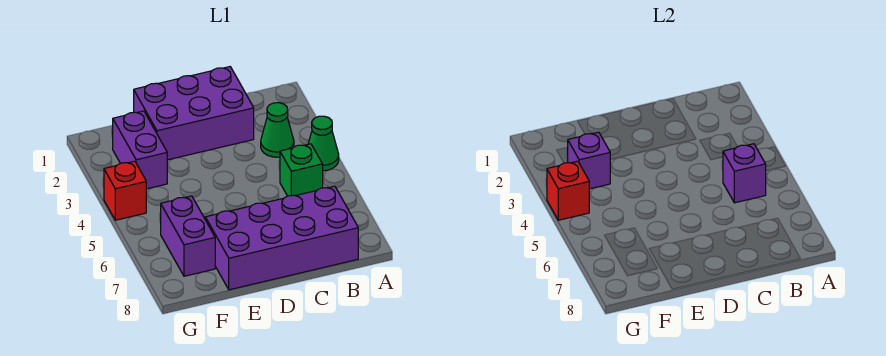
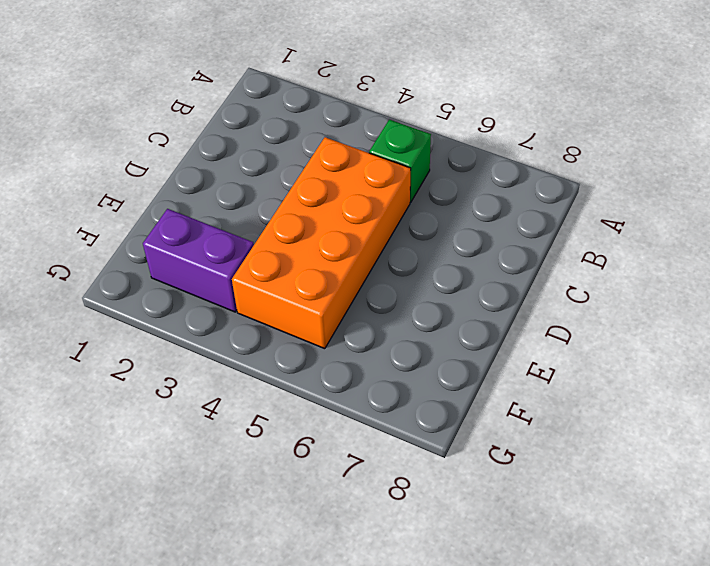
orange 2x4 brick [232,137,411,349] -> none
none -> green 1x1 cone [308,116,339,171]
none -> green 1x1 cone [261,103,294,157]

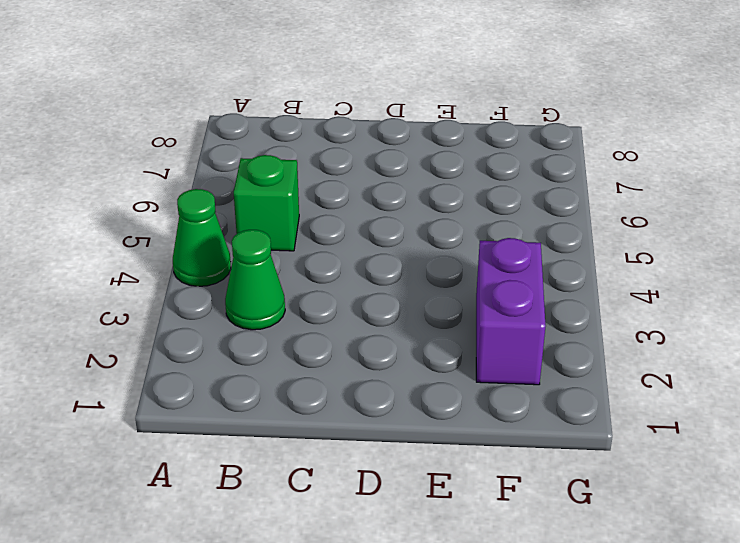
none -> purple 2x4 brick [205,186,358,290]
none -> purple 2x3 brick [134,67,254,160]

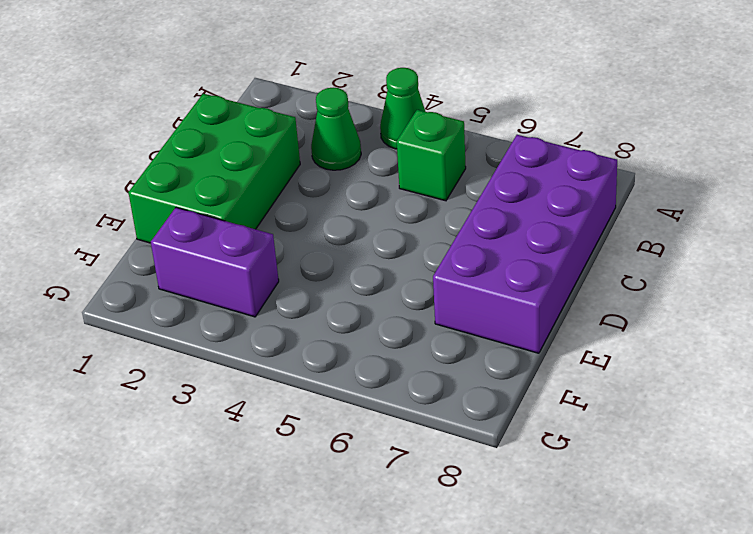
green 2x3 brick [128,94,300,243] -> purple 2x3 brick [134,67,254,160]
none -> purple 1x2 brick [161,196,215,276]
none -> red 1x1 brick [104,161,146,220]

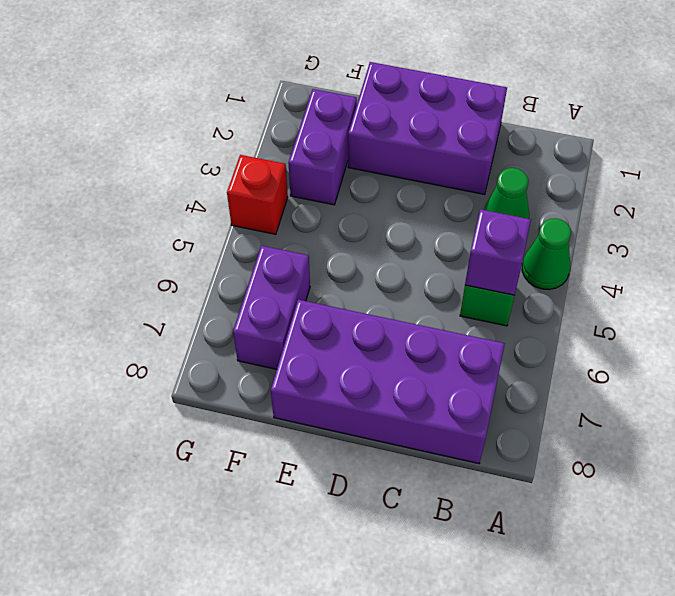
none -> purple 1x1 brick [568,132,610,189]
none -> red 1x1 brick [547,161,589,220]

